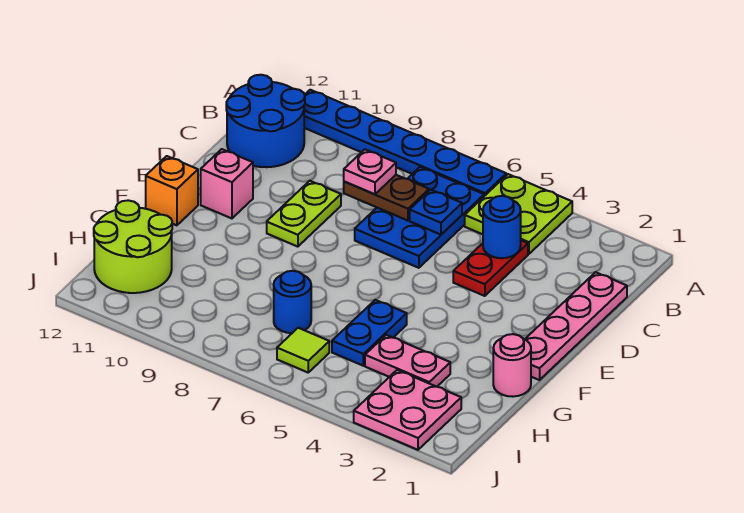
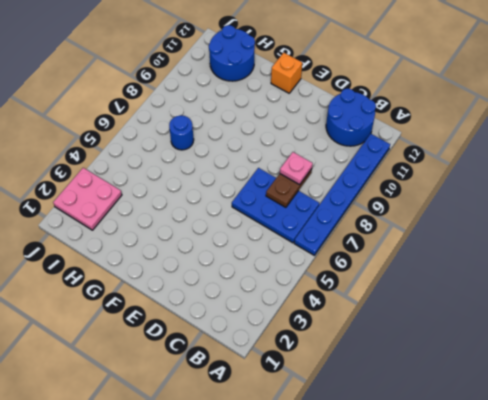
blue 2x2 round brick [209,25,255,81] -> lime 2x2 round brick [94,200,172,293]
none -> lime 2x2 plate [465,174,572,254]
none -> pink 1x4 plate [525,272,627,380]
none -> red 1x2 plate [453,241,528,296]

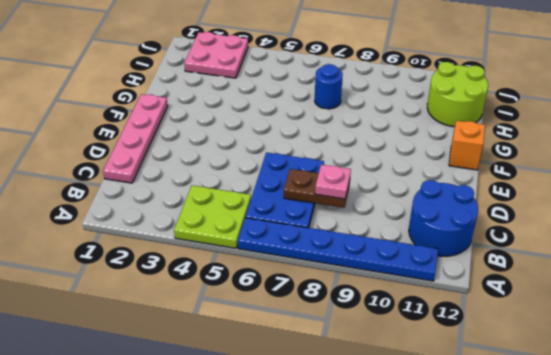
none -> red 1x2 plate [453,241,528,296]
none -> lime 1x2 plate [267,181,341,247]
none -> pink 1x1 brick [201,149,253,218]

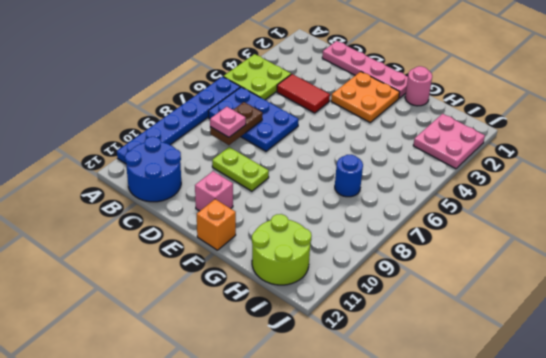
red 1x2 tile [277,74,330,113] -> red 1x2 plate [453,241,528,296]
orange 2x2 plate [331,72,400,122] -> none
none -> blue 1x2 plate [332,300,407,366]
none -> pink 1x2 plate [365,335,450,387]
none -> lime 1x1 tile [277,328,329,372]

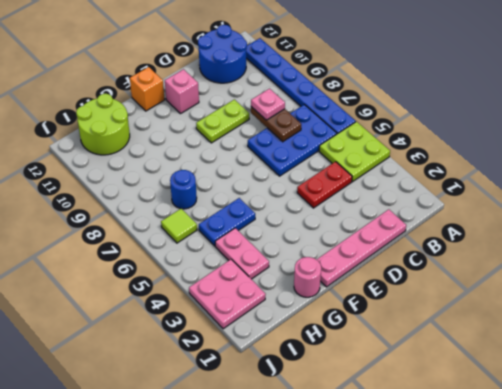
none -> blue 1x1 round brick [483,196,521,258]
none -> blue 1x1 plate [410,190,462,235]

